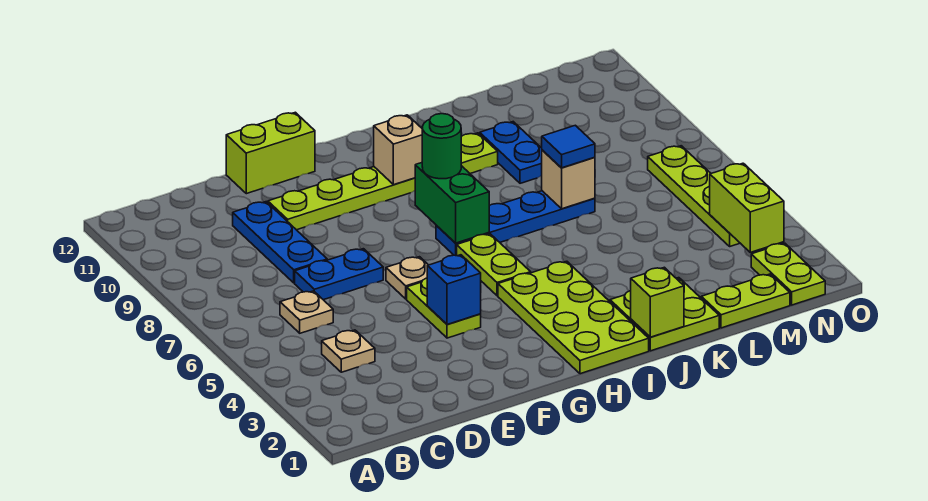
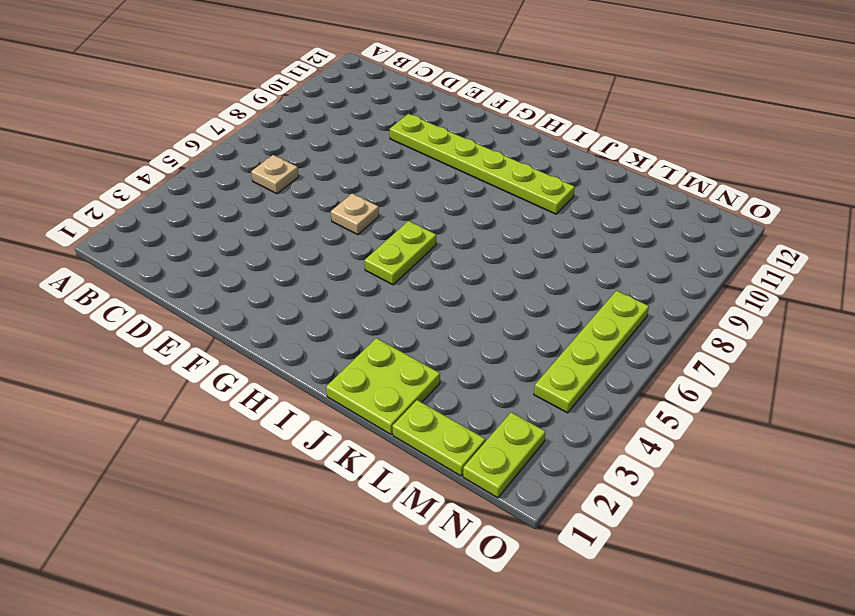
none -> tan 1x1 plate [322,330,375,372]
none -> blue 1x2 plate [295,249,383,300]
none -> blue 1x3 plate [233,202,327,283]

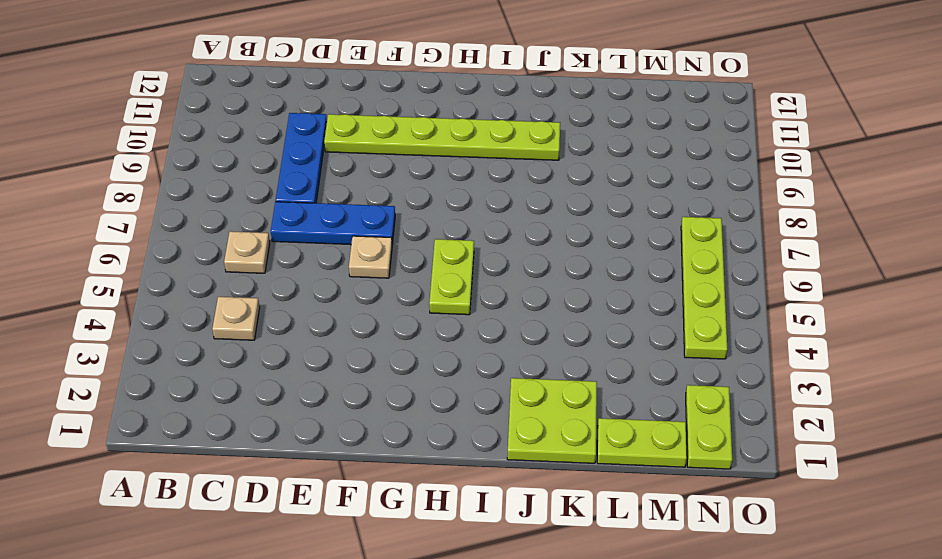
blue 1x3 plate [271,202,395,245] -> blue 1x2 plate [295,249,383,300]
none -> lime 1x2 brick [226,112,315,194]
none -> lime 1x2 plate [407,278,481,338]
none -> lime 2x4 plate [498,261,649,374]

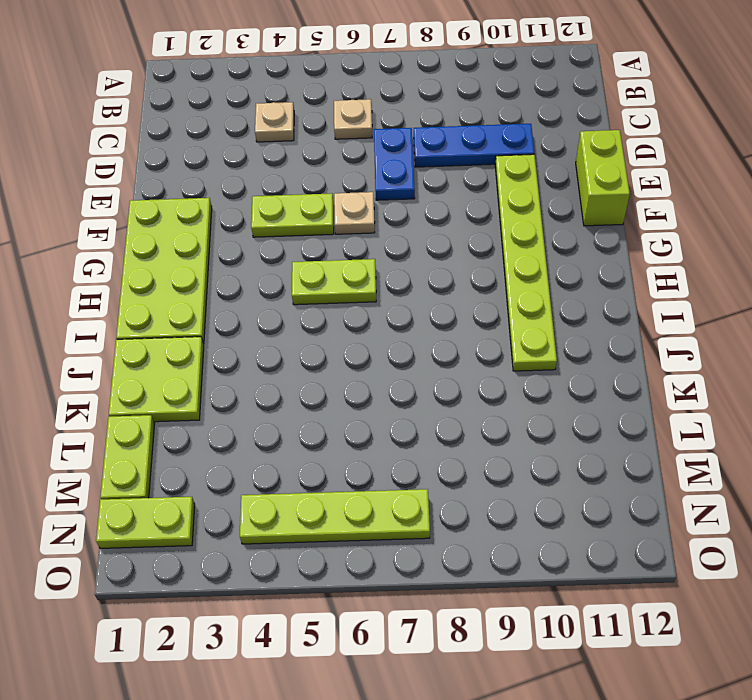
lime 2x4 plate [116,198,212,344] -> lime 2x4 plate turned to [498,261,649,374]
none -> blue 1x4 plate [436,191,595,256]
none -> blue 1x2 plate [480,122,542,183]
none -> blue 1x1 brick [427,255,481,324]

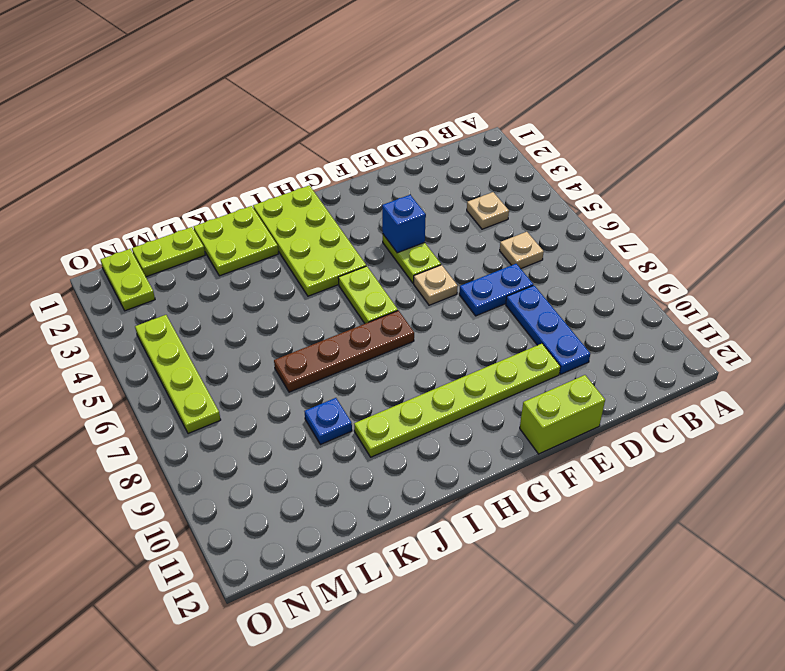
brown 1x4 plate [274,311,414,392] -> blue 1x4 plate [436,191,595,256]
blue 1x1 plate [305,398,352,445] -> blue 1x2 plate [480,122,542,183]
none -> green 1x2 brick [415,163,489,243]
none -> tan 1x1 brick [374,115,422,185]
none -> lime 1x1 brick [631,267,684,337]

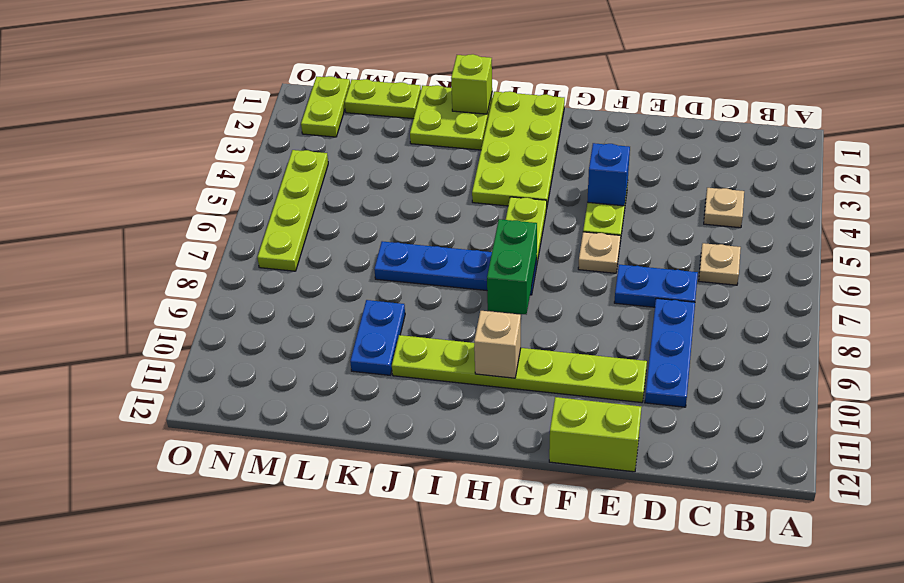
none -> tan 1x1 brick [542,150,595,209]
none -> lime 1x2 brick [710,163,784,252]
none -> green 1x1 round brick [422,114,461,179]

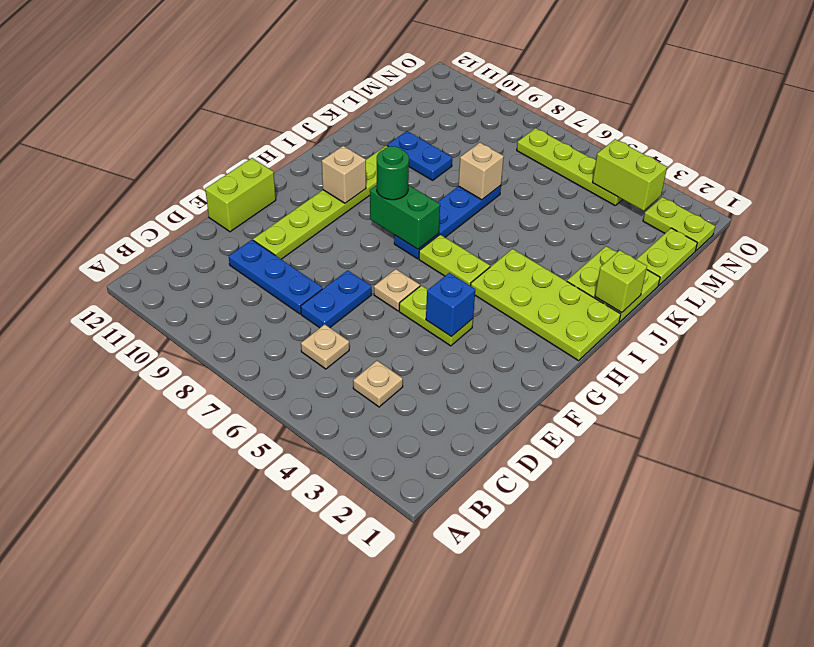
none -> blue 1x1 tile [542,125,595,168]

